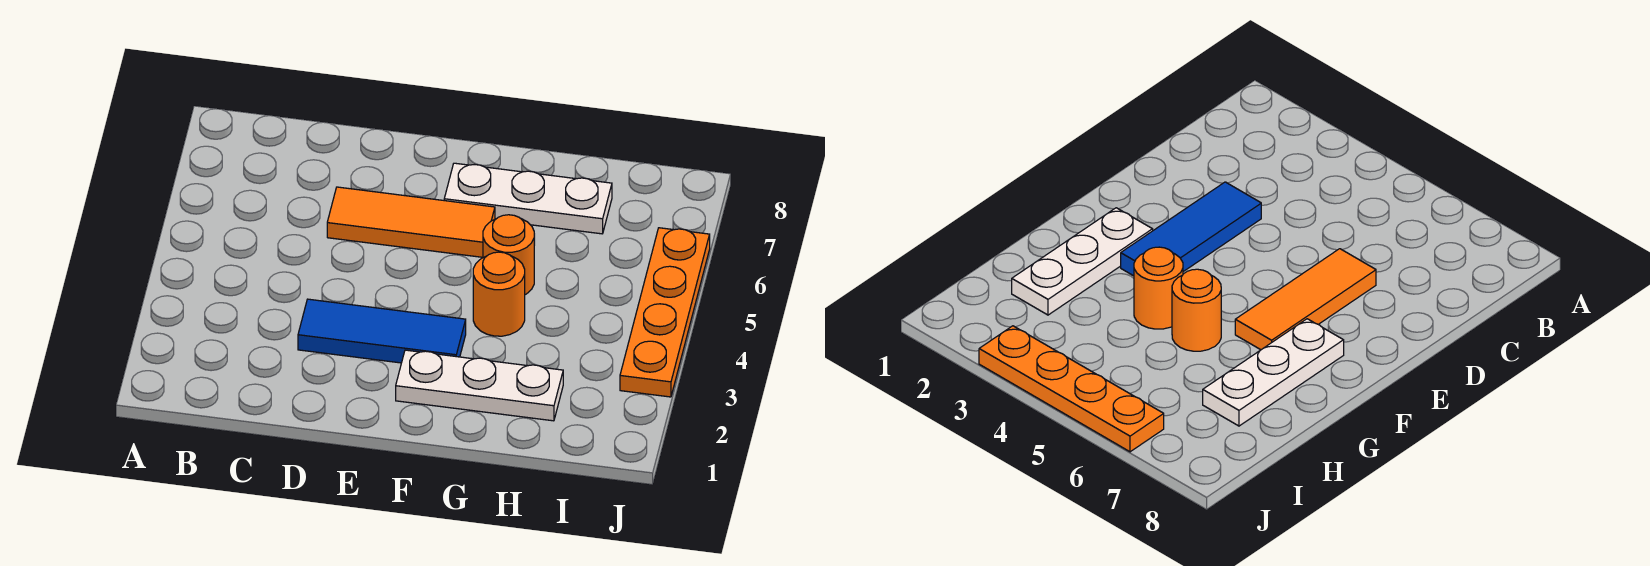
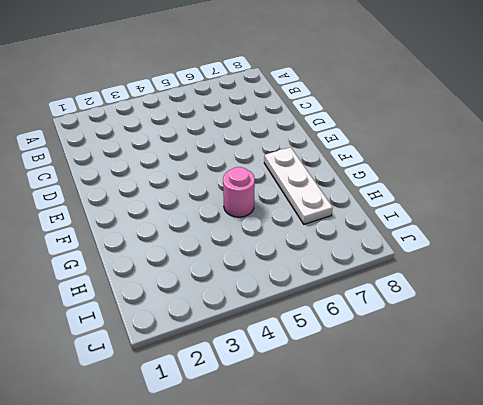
pink 1x1 round brick [223,167,255,217] -> orange 1x1 round brick [483,215,534,295]
none -> blue 1x3 tile [298,299,466,363]
none -> orange 1x3 tile [327,187,495,257]

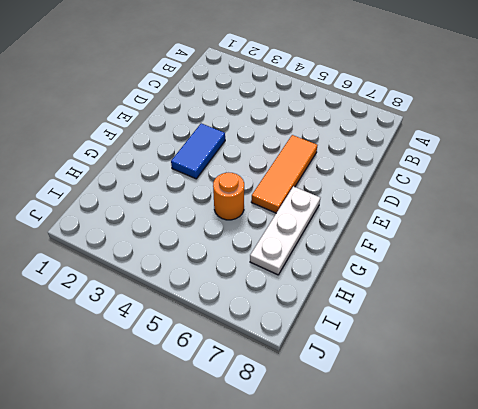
blue 1x2 tile [171,123,225,179] -> blue 1x3 tile [298,299,466,363]
none -> white 1x3 plate [396,350,563,421]
none -> orange 1x1 round brick [473,252,525,336]

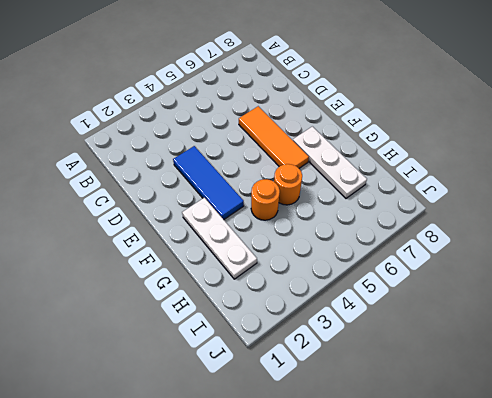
none -> orange 1x4 plate [620,228,710,397]

